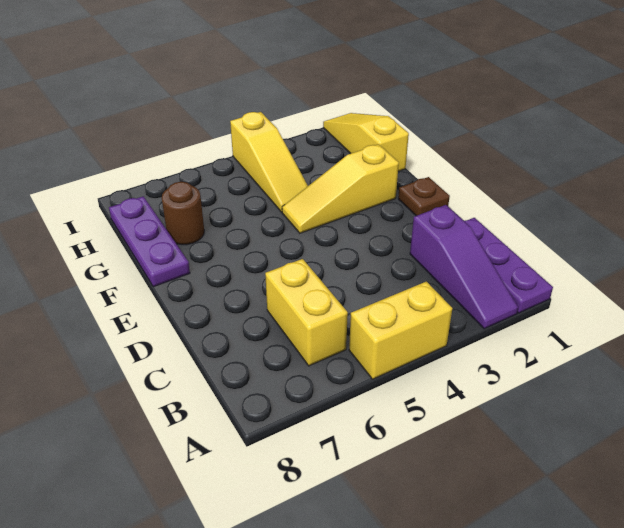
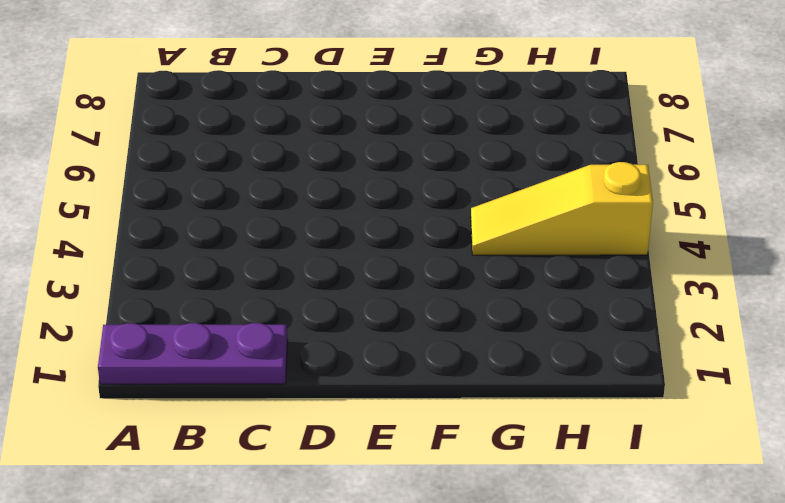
none -> purple 1x3 slope [410,205,518,329]
none -> yellow 1x2 brick [349,282,452,379]

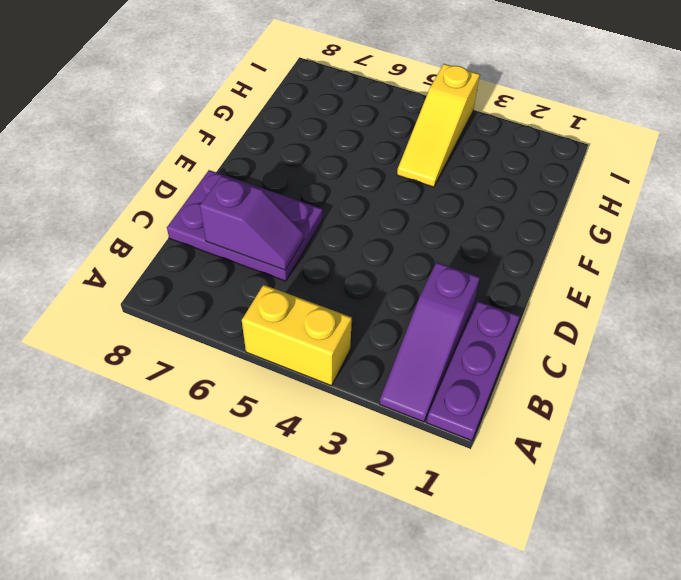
purple 2x3 plate [167,170,323,281] -> yellow 1x2 brick [265,259,348,366]
purple 1x2 slope [200,176,304,270] -> none
none -> brown 1x1 plate [398,177,450,216]
none -> yellow 1x3 slope [282,144,399,233]

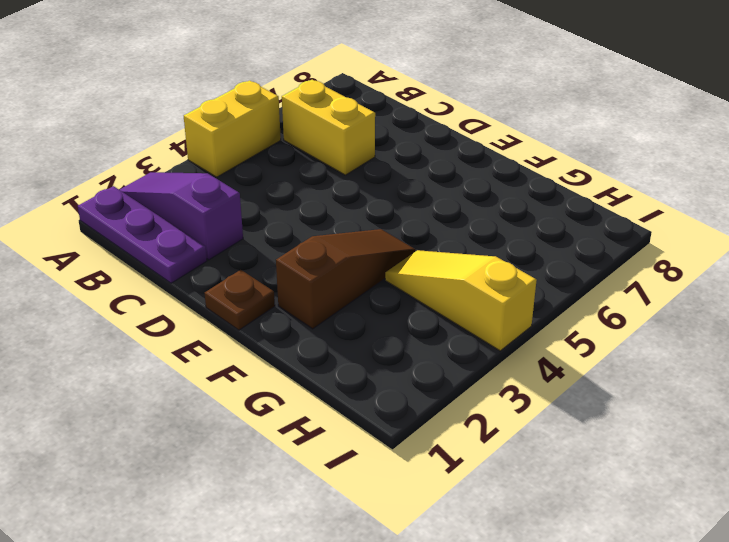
brown 1x3 slope [276,229,416,329] -> yellow 1x3 slope [282,144,399,233]
none -> purple 1x3 plate [109,196,190,287]
none -> yellow 1x3 slope [323,113,409,171]

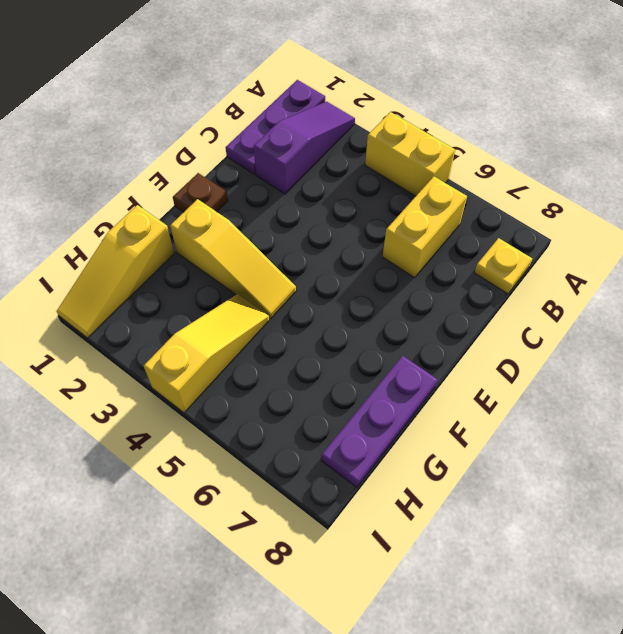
yellow 1x1 plate [474,238,532,294] -> none
none -> brown 1x1 round brick [162,182,204,245]

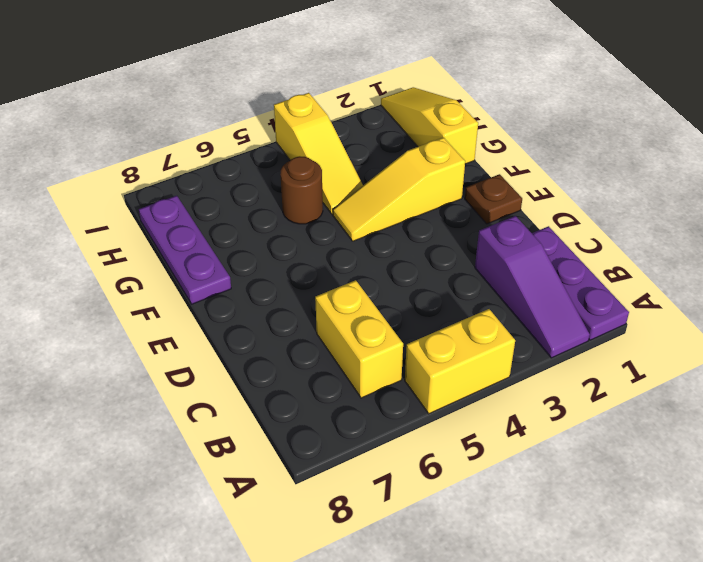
brown 1x1 round brick [280,156,323,224] -> brown 1x1 round brick moved to [162,182,204,245]

